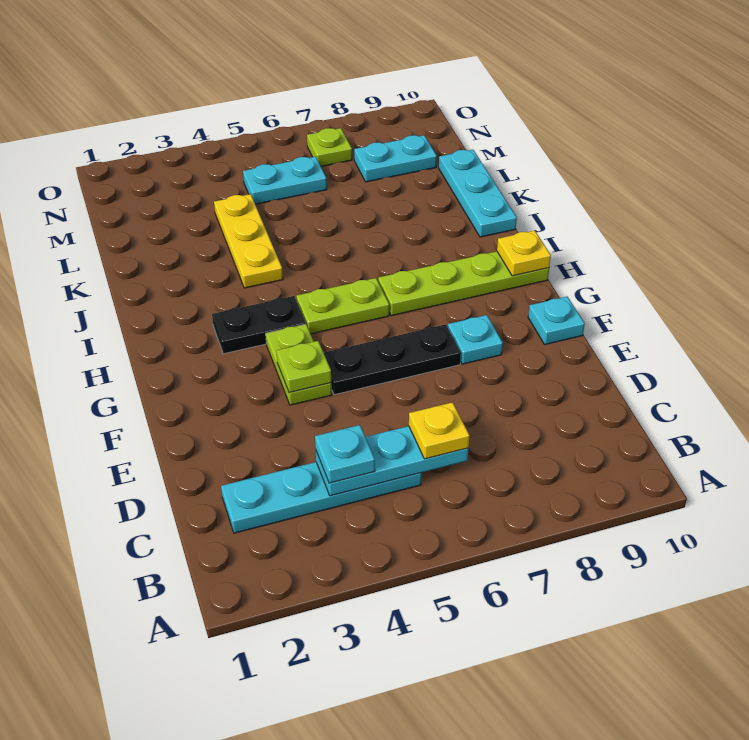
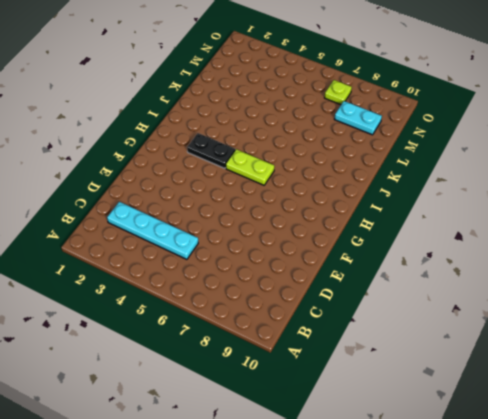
none -> lime 1x2 plate [266,324,332,405]
none -> black 1x3 plate [324,324,461,395]
none -> cyan 1x1 plate [448,315,503,364]

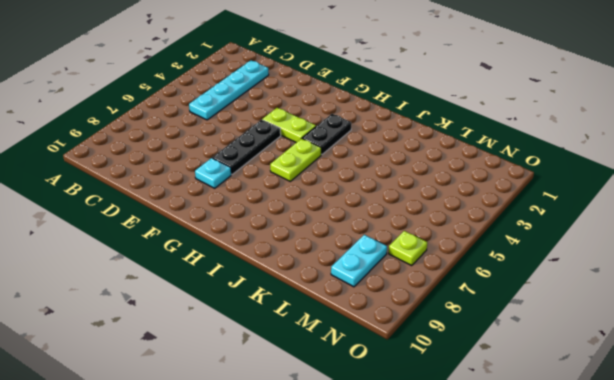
none -> cyan 1x1 plate [528,297,585,344]
none -> lime 1x4 plate [378,251,549,316]
none -> yellow 1x3 plate [214,194,283,288]

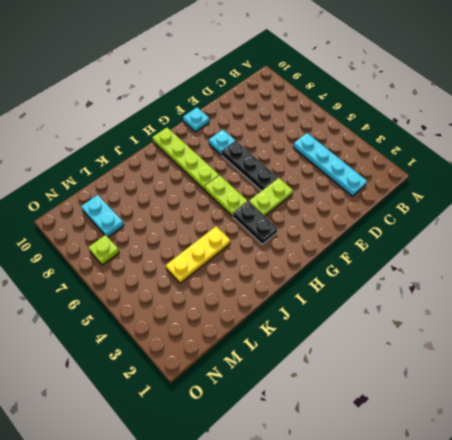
none -> cyan 1x3 plate [439,150,517,237]
none -> cyan 1x2 plate [243,157,327,204]
none -> cyan 1x3 plate [316,426,469,496]

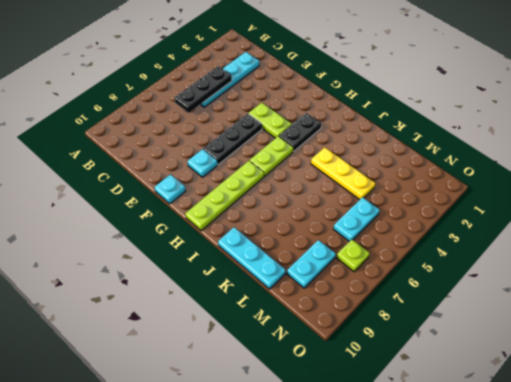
black 1x3 plate [175,66,232,113] -> cyan 1x3 plate [316,426,469,496]
none -> lime 1x1 plate [277,341,331,393]
none -> yellow 1x1 plate [497,231,551,276]
none -> cyan 1x1 plate [315,425,375,483]

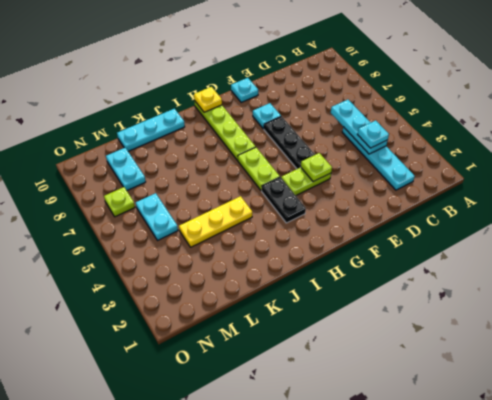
none -> yellow 1x1 plate [409,402,470,459]

